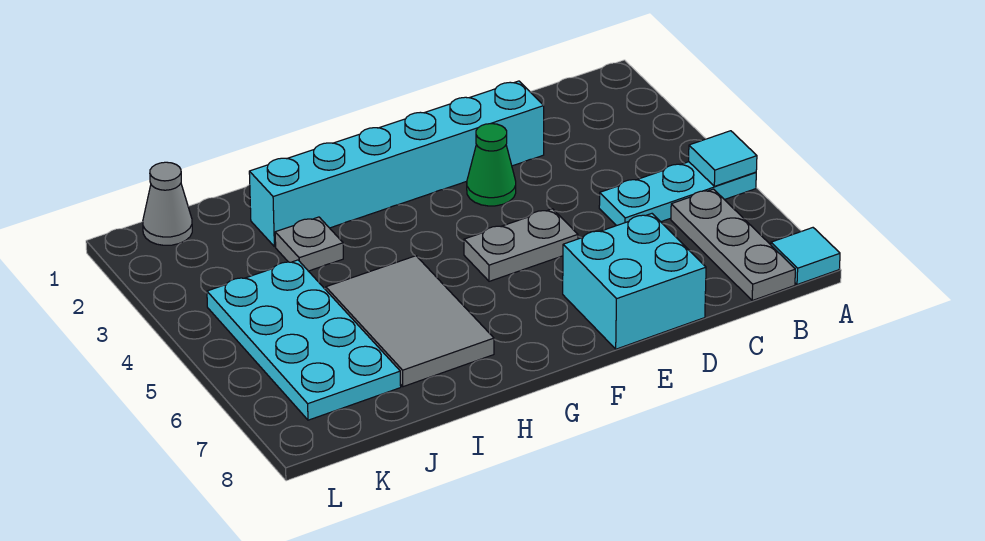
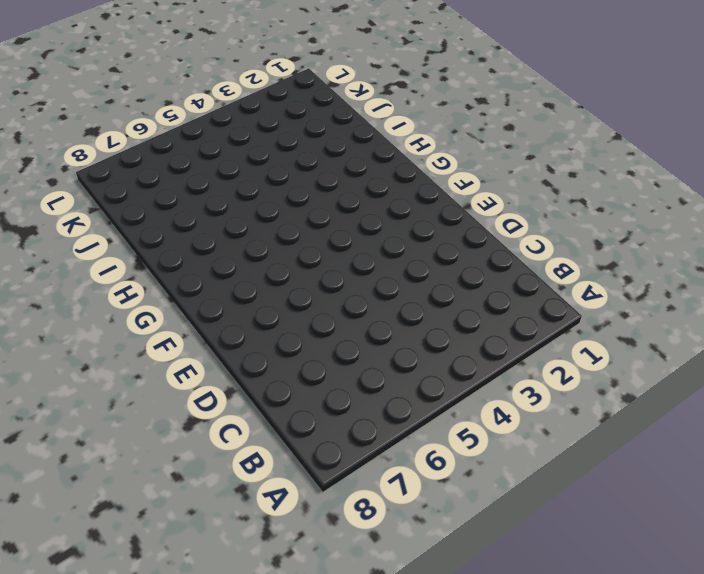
none -> cyan 1x3 plate [599,162,756,226]
none -> cyan 1x1 tile [771,228,840,285]
none -> grey 1x3 plate [671,189,795,300]

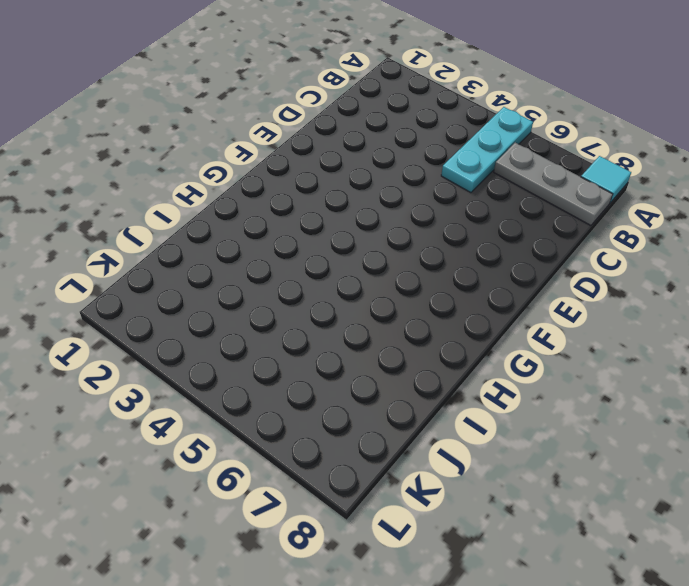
none -> cyan 1x6 brick [249,81,544,247]
none -> cyan 2x2 brick [563,214,706,349]
none -> green 1x1 cone [467,124,516,206]

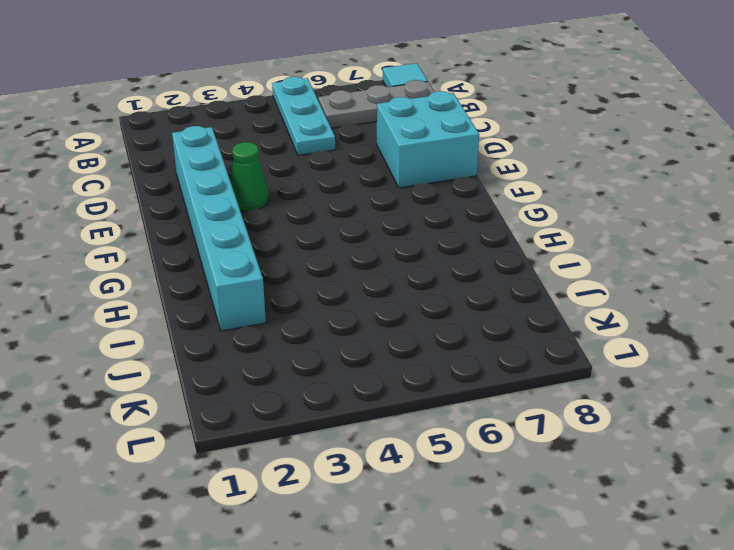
none -> grey 1x2 plate [464,209,578,281]
none -> grey 2x3 tile [326,256,494,387]
none -> grey 1x1 plate [275,217,343,271]

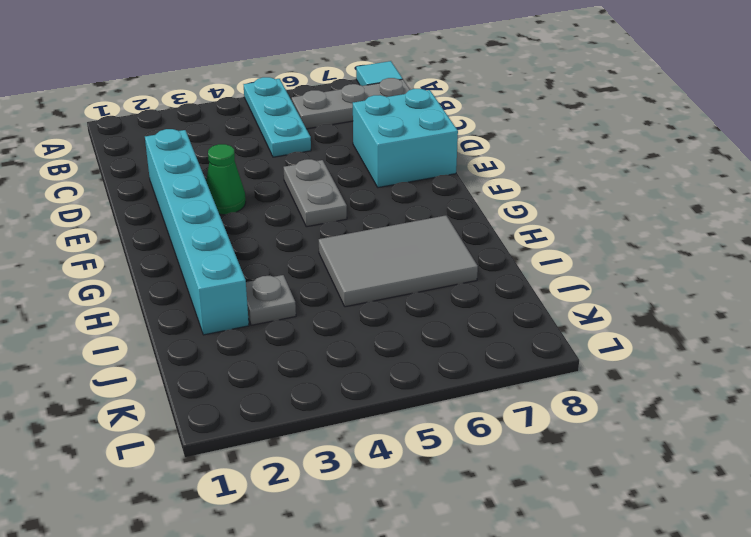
none -> cyan 2x4 plate [207,260,401,420]
none -> grey 1x1 cone [143,162,192,245]
none -> cyan 1x1 tile [689,131,757,186]

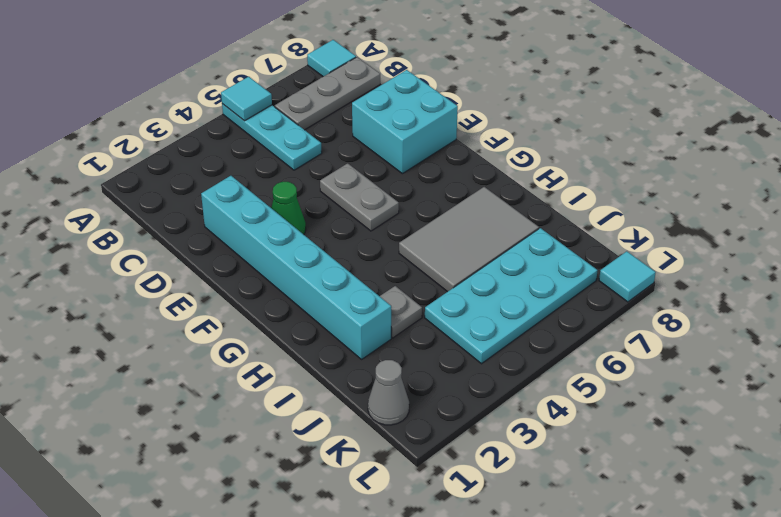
cyan 1x1 tile [599,251,656,302] -> none

